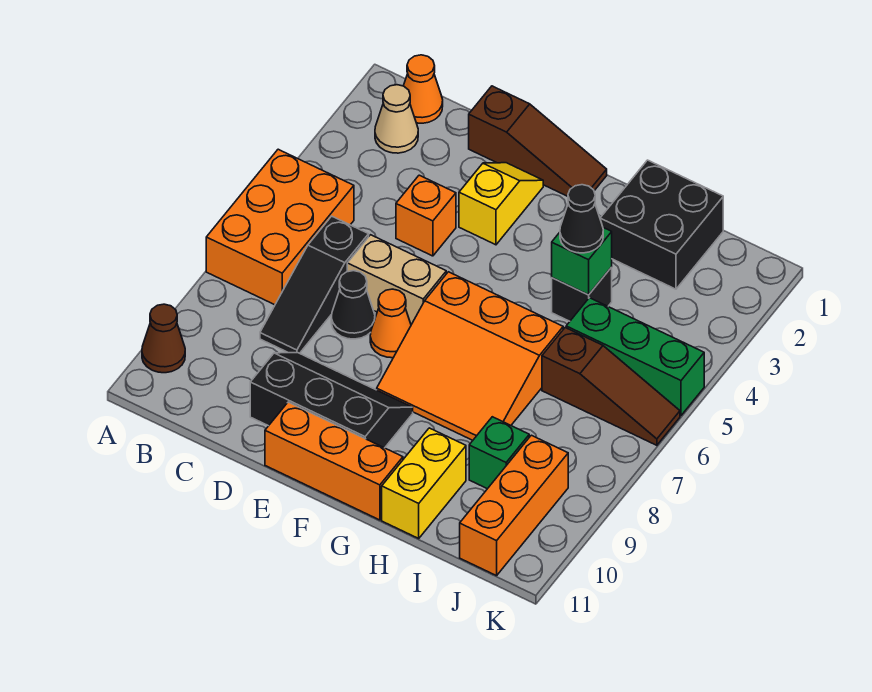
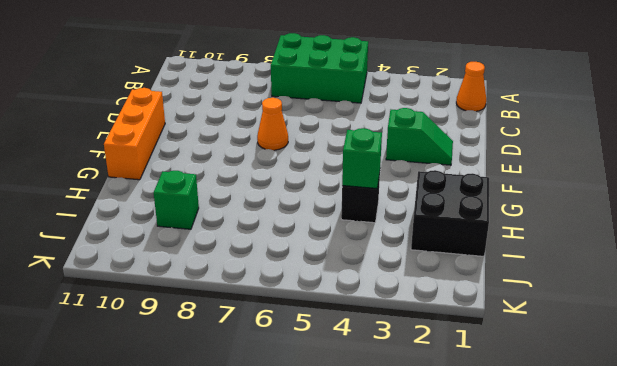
green 2x3 brick [271,33,368,103] -> orange 2x3 brick [206,149,354,305]
green 1x2 slope [386,108,453,165] -> yellow 1x2 slope [459,163,543,245]
none -> brown 1x1 cone [142,304,185,373]
none -> tan 1x1 cone [375,85,418,153]
none -> black 1x3 slope [260,216,369,353]

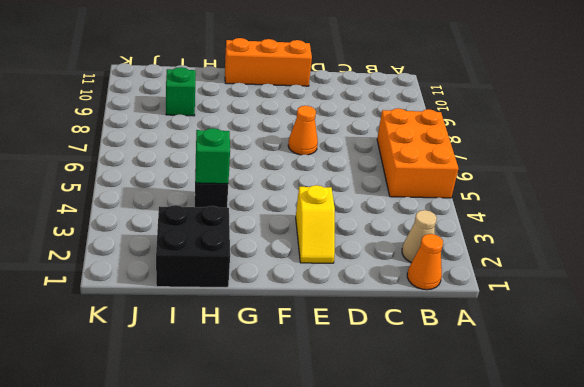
none -> brown 1x1 cone [142,304,185,373]
none -> black 1x3 slope [260,216,369,353]
none -> brown 1x3 slope [469,86,607,196]

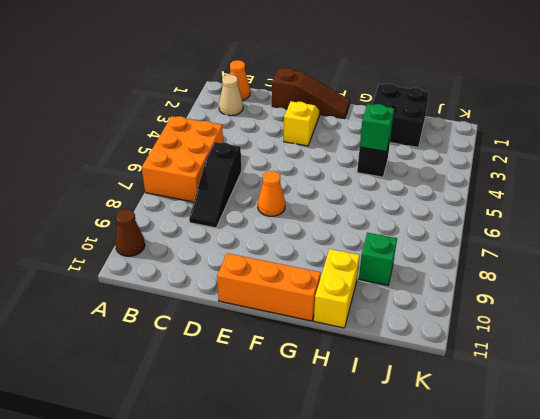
none -> orange 1x1 brick [396,175,456,256]
none -> tan 1x2 brick [347,235,446,325]
none -> black 1x1 cone [331,271,375,339]

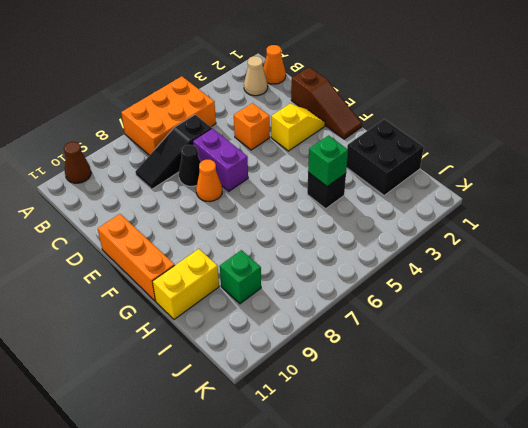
purple 1x2 brick [193,128,248,191] -> tan 1x2 brick [347,235,446,325]
none -> black 2x3 slope [250,353,413,448]
none -> orange 3x3 slope [377,272,563,440]
none -> green 1x3 brick [566,298,704,416]

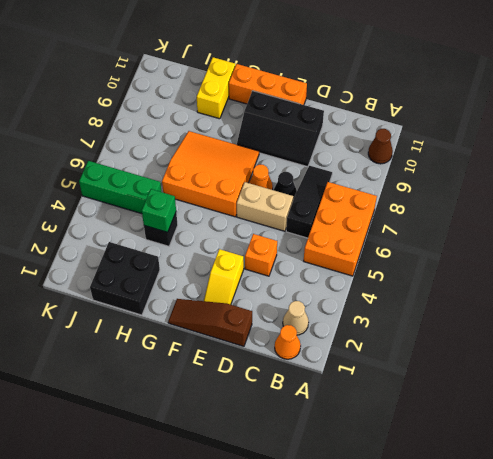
none -> brown 1x3 slope [542,328,680,445]
none -> green 1x1 brick [469,417,529,489]
none -> orange 1x3 brick [460,435,568,576]

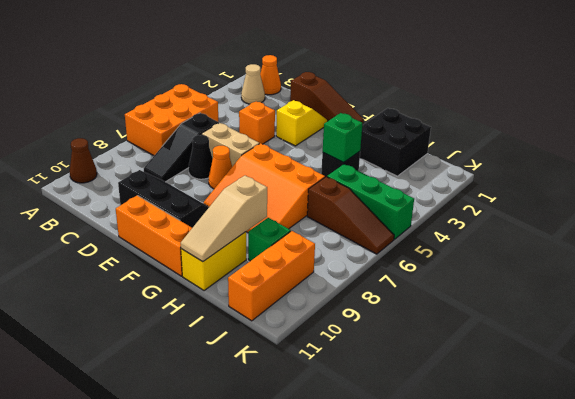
tan 1x3 slope [180,175,267,262] -> none
none -> black 1x1 cone [560,185,603,253]

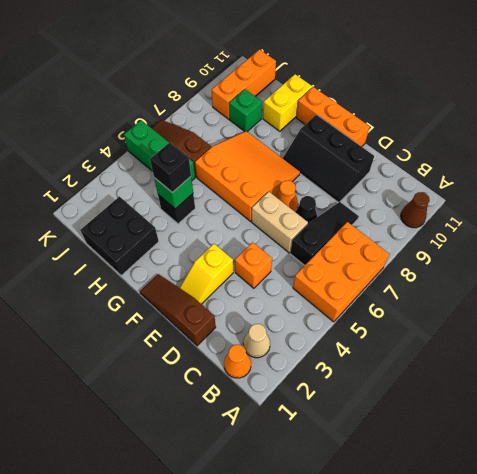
black 1x1 brick [150,142,191,193] -> black 1x1 cone [560,185,603,253]

